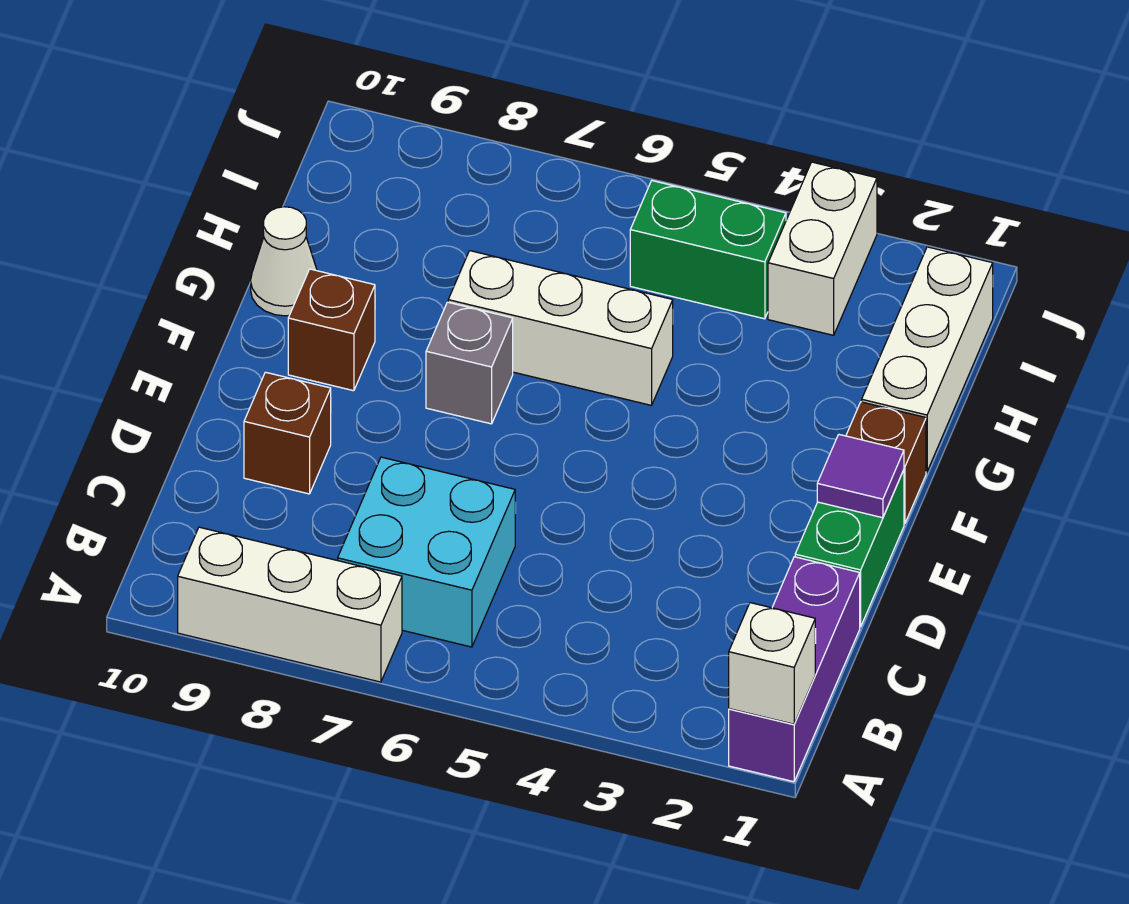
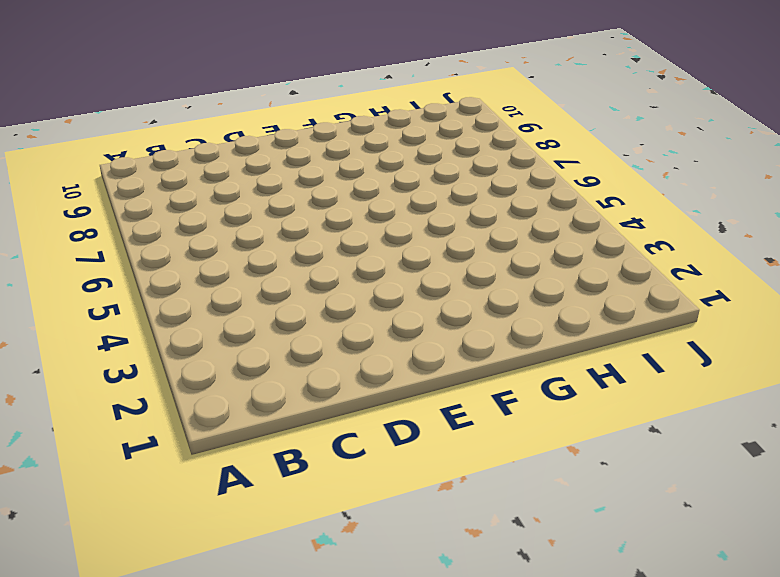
none -> purple 1x3 brick [729,557,860,782]
none -> white 1x3 brick [178,527,402,682]
none -> cyan 2x2 brick [338,457,515,647]

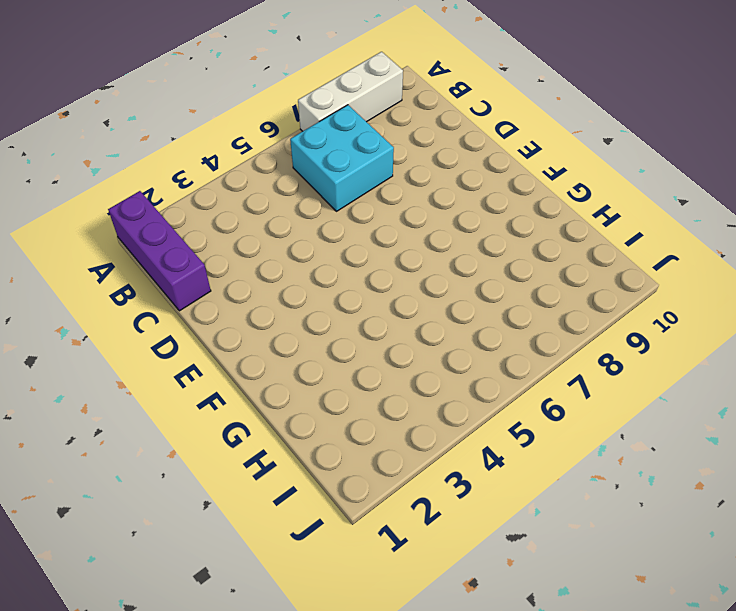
none -> green 1x2 brick [795,470,904,627]
none -> brown 1x1 brick [244,372,331,494]
none -> brown 1x1 brick [846,402,926,523]

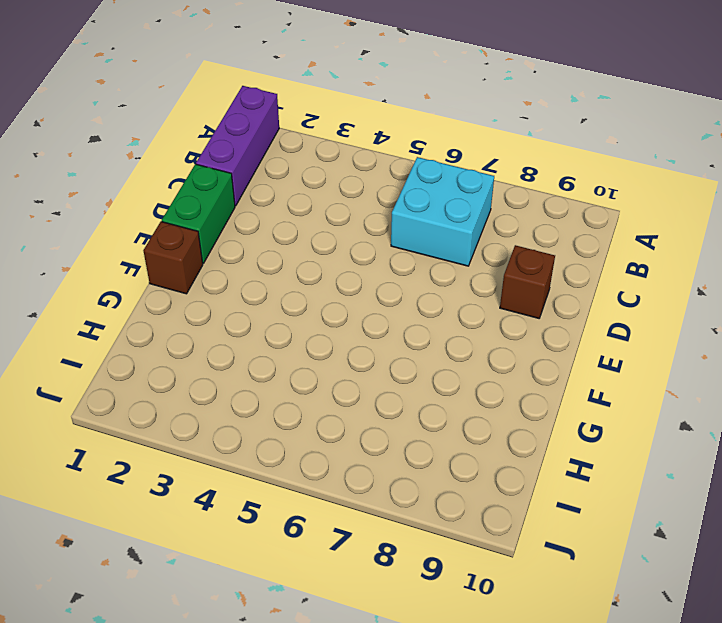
none -> white 1x3 brick [178,527,402,682]
none -> grey 1x1 brick [426,302,513,424]
none -> brown 1x1 brick [288,269,375,391]

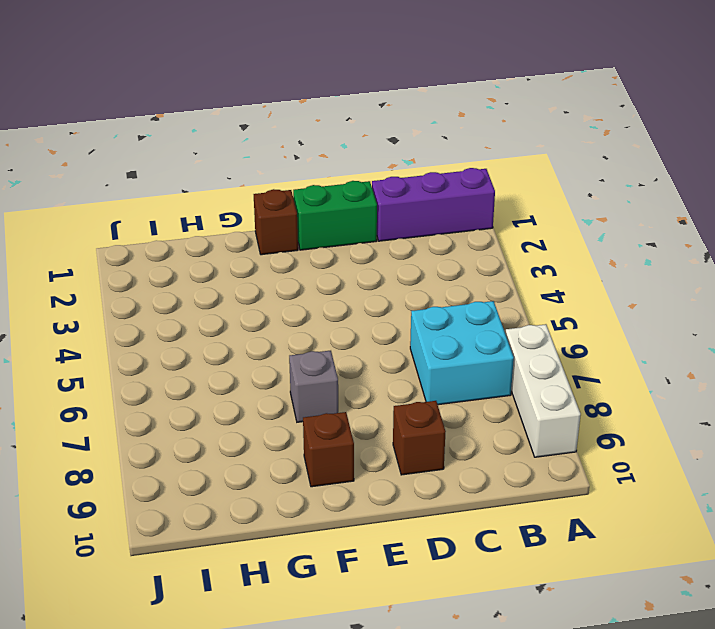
none -> white 1x3 brick [862,247,993,472]
none -> white 1x3 brick [448,251,673,405]
none -> white 1x1 cone [251,207,317,316]

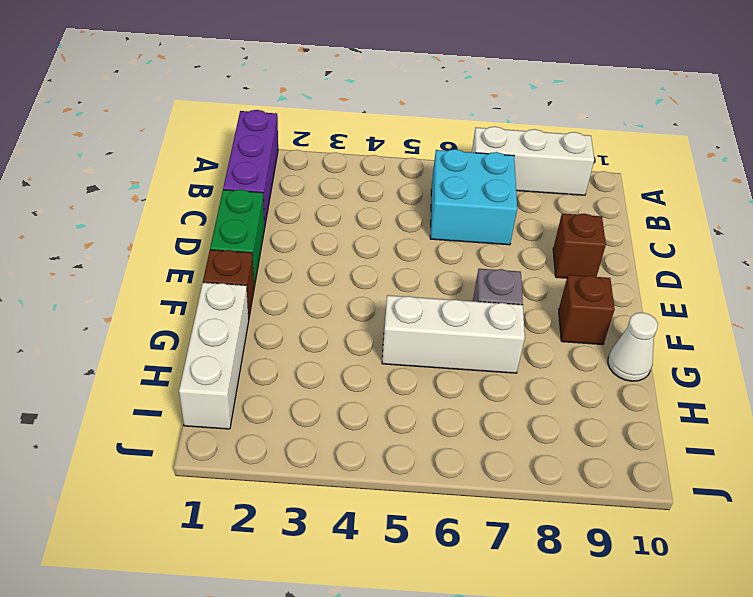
none -> white 1x2 brick [768,162,877,335]
none -> green 1x2 brick [630,181,786,319]
none -> white 1x1 brick [729,603,815,724]

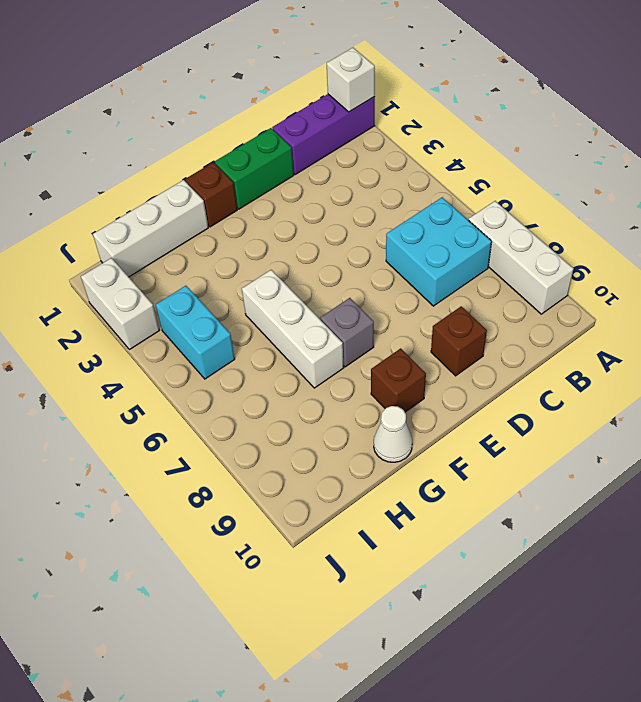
cyan 1x2 brick [156,286,235,379] -> green 1x2 brick [630,181,786,319]
white 1x2 brick [81,258,160,350] -> white 1x2 brick turned to [768,162,877,335]
none -> purple 1x1 tile [817,435,904,518]

